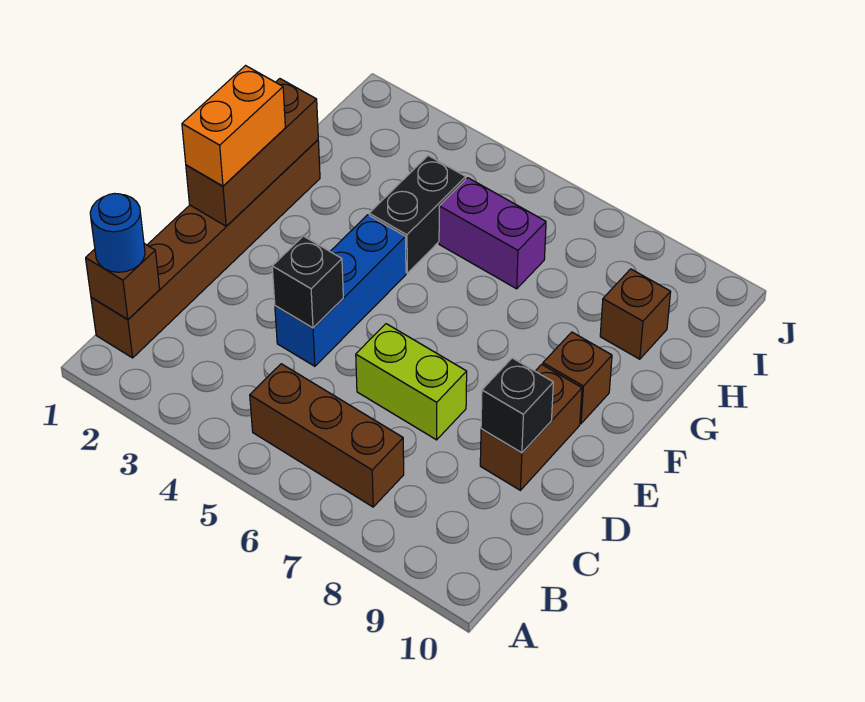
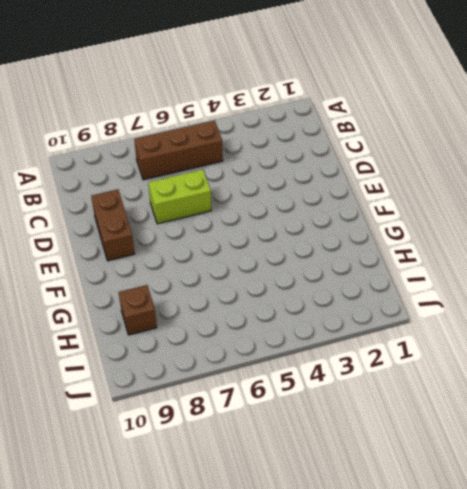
none -> brown 1x6 brick [91,140,320,358]
none -> blue 1x3 brick [275,215,406,366]
none -> brown 1x1 brick [543,332,612,424]

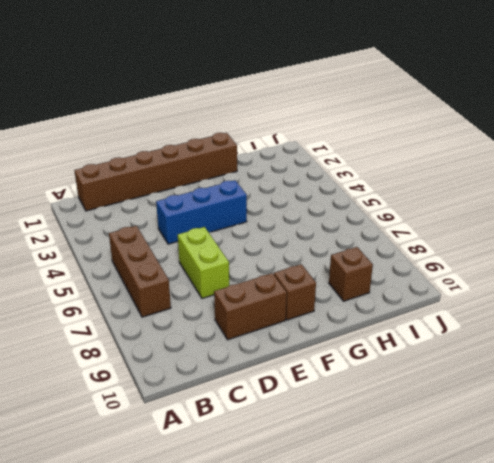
none -> black 1x2 brick [369,156,466,273]
none -> purple 1x2 brick [439,178,546,289]
none -> brown 1x1 brick [86,244,160,320]

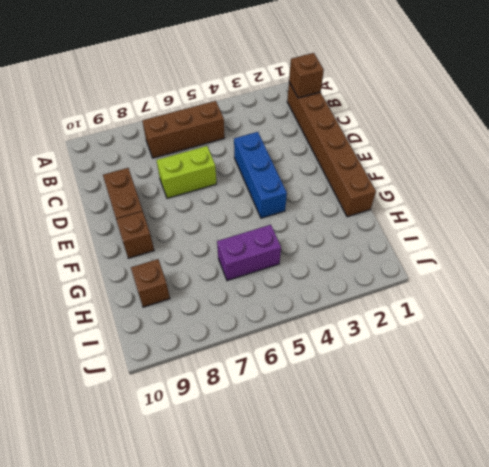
none -> black 1x2 brick [369,156,466,273]
none -> black 1x1 brick [272,236,343,328]
none -> black 1x1 brick [481,358,553,453]

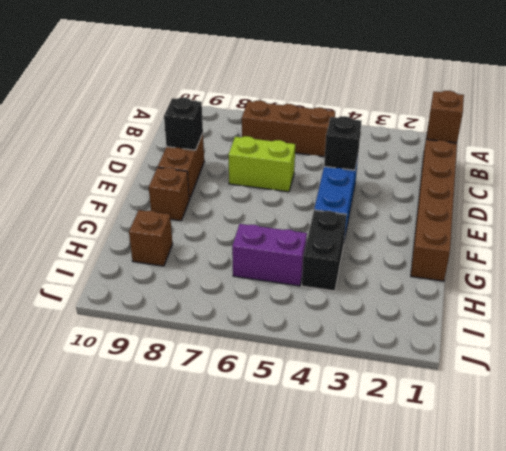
none -> brown 1x3 brick [186,79,318,226]
none -> blue 1x1 round brick [90,193,145,272]
none -> orange 1x2 brick [182,66,285,186]

